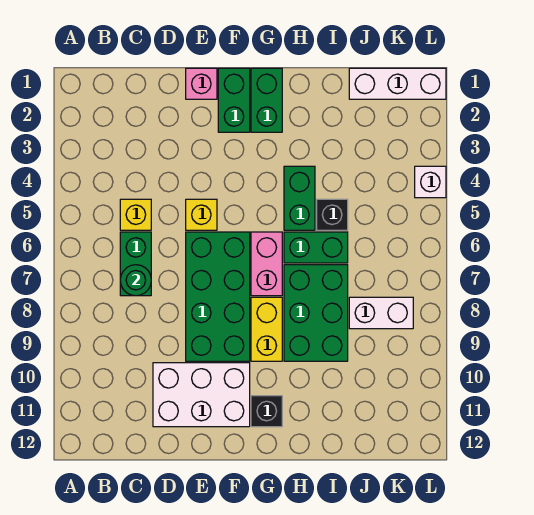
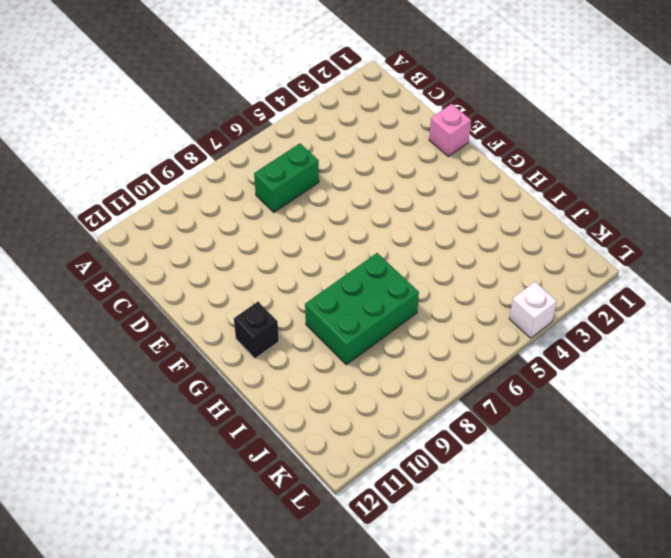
none -> yellow 1x1 brick [120,199,151,230]
none -> white 2x3 brick [153,363,250,427]
none -> yellow 1x1 brick [186,199,217,230]

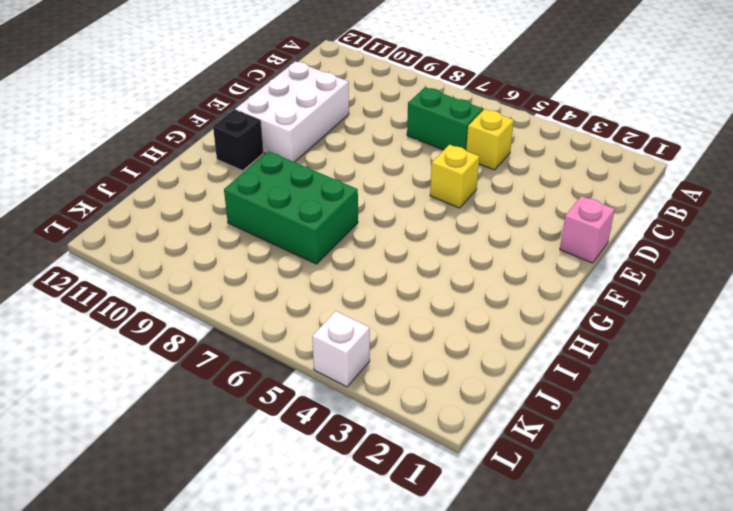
none -> green 2x4 brick [186,232,250,361]
none -> green 1x2 brick [218,68,250,132]
none -> green 1x2 brick [251,68,282,132]

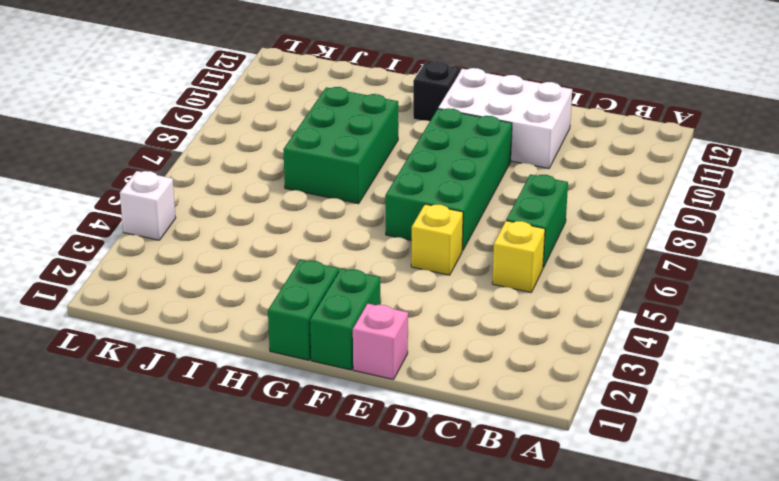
none -> pink 1x2 brick [251,232,282,296]
none -> yellow 1x2 brick [251,297,282,361]
none -> green 1x2 brick [284,166,315,230]

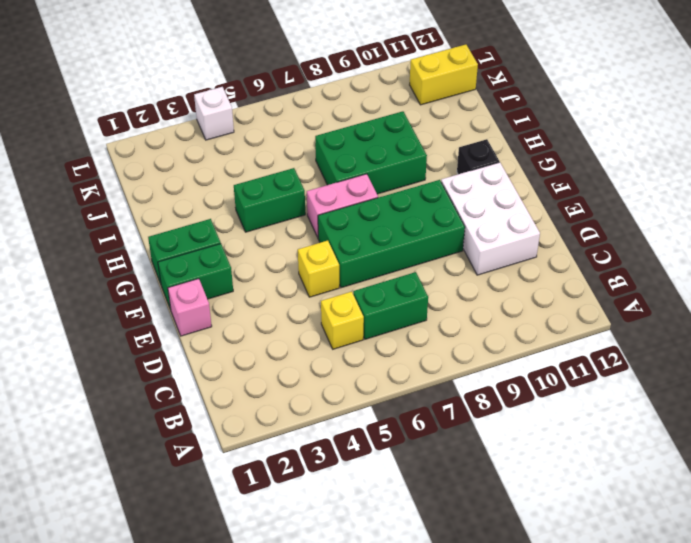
yellow 1x2 brick [410,45,478,105] -> yellow 1x2 brick moved to [251,297,282,361]
none -> green 1x2 brick [284,232,348,263]
none -> black 1x1 brick [317,199,348,230]
none -> white 1x3 brick [349,68,446,99]

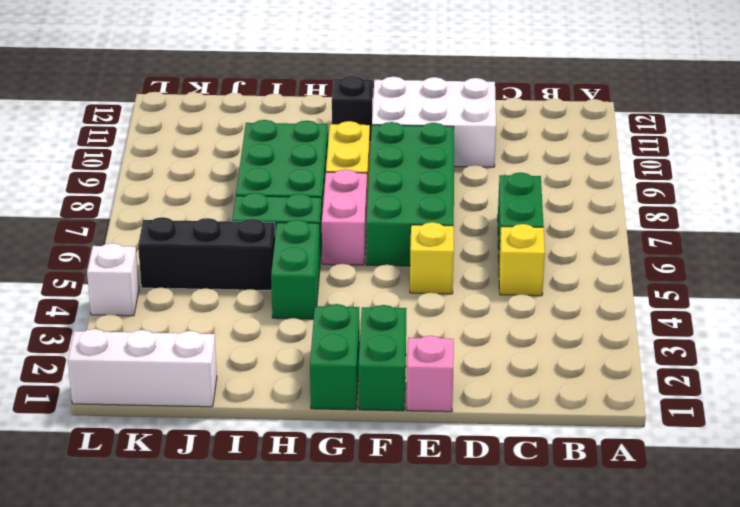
black 1x3 brick [138,217,275,290] -> black 1x1 brick [317,199,348,230]
none -> white 1x2 brick [349,297,413,329]
none -> green 1x1 round brick [120,265,151,296]

